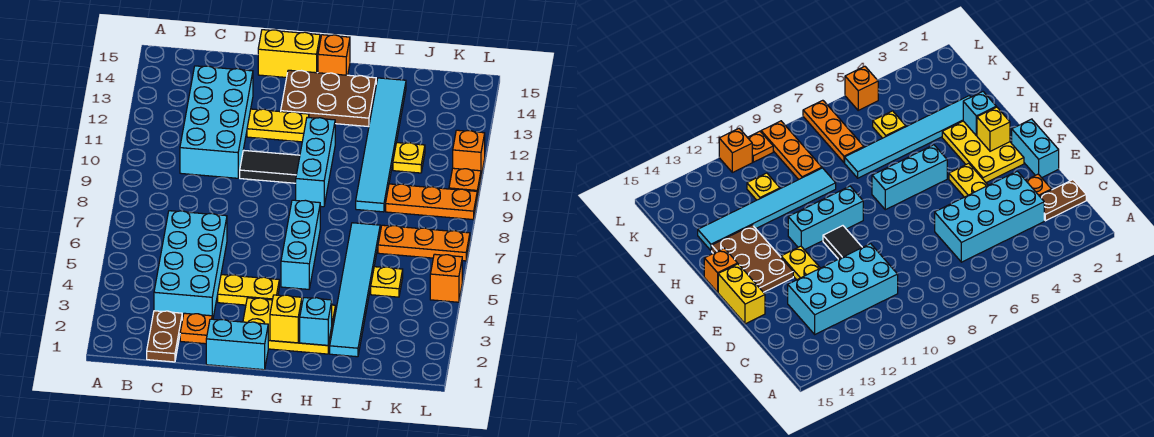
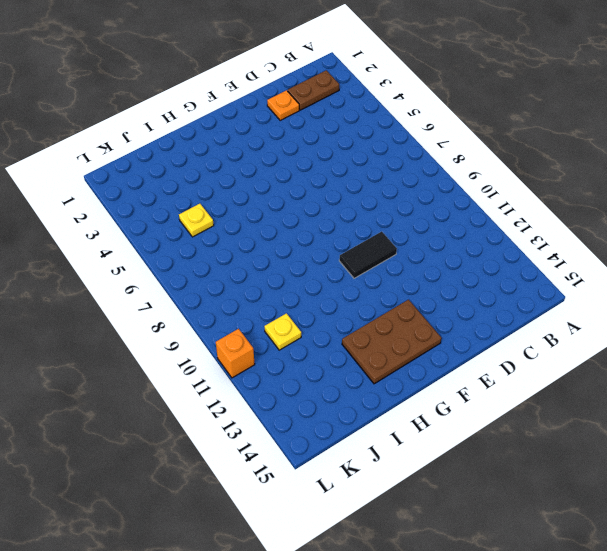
brown 1x2 plate [288,70,339,110] -> brown 1x2 plate turned to [147,311,182,362]
none -> cyan 2x4 brick [154,211,227,320]
none -> cyan 2x4 brick [180,66,253,178]
none -> cyan 1x2 brick [206,319,268,370]

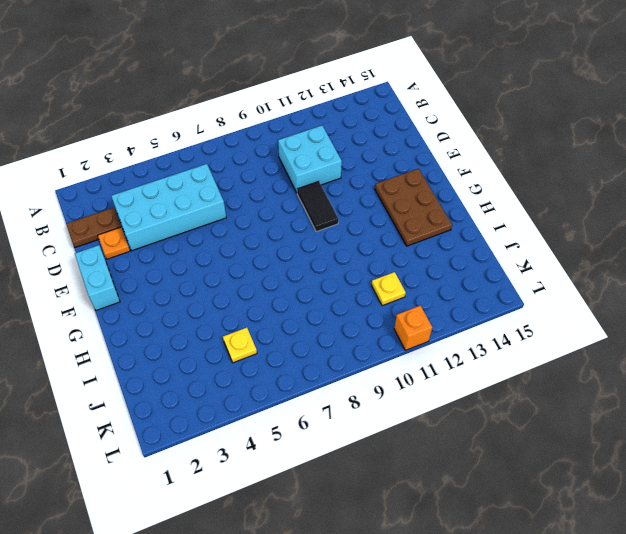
cyan 2x2 brick [278,125,342,193] -> cyan 2x4 brick [180,66,253,178]
none -> yellow 1x2 plate [218,275,279,305]
none -> yellow 1x2 plate [247,109,309,142]
none -> yellow 1x2 brick [258,30,320,78]

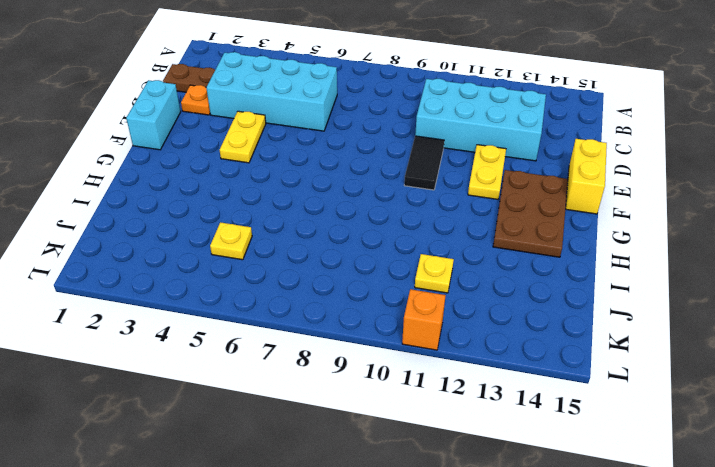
none -> yellow 2x3 plate [243,298,335,354]
none -> cyan 1x3 brick [281,200,320,289]
none -> cyan 1x3 brick [296,118,335,207]

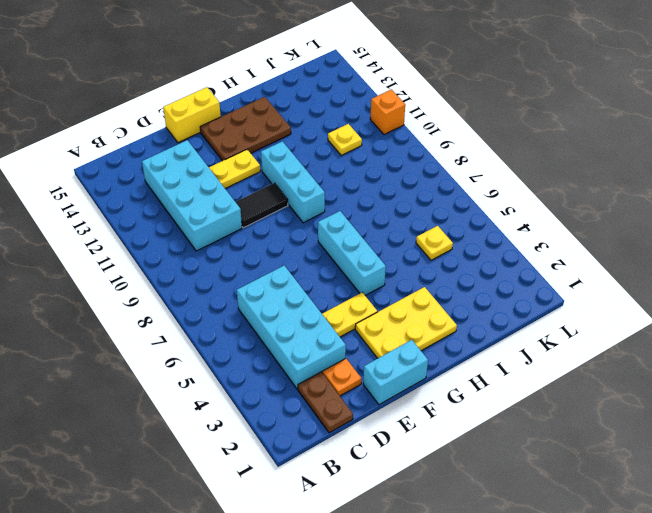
none -> orange 1x1 brick [318,35,350,75]
none -> cyan 1x6 tile [330,223,380,357]
none -> cyan 1x6 tile [356,78,406,212]

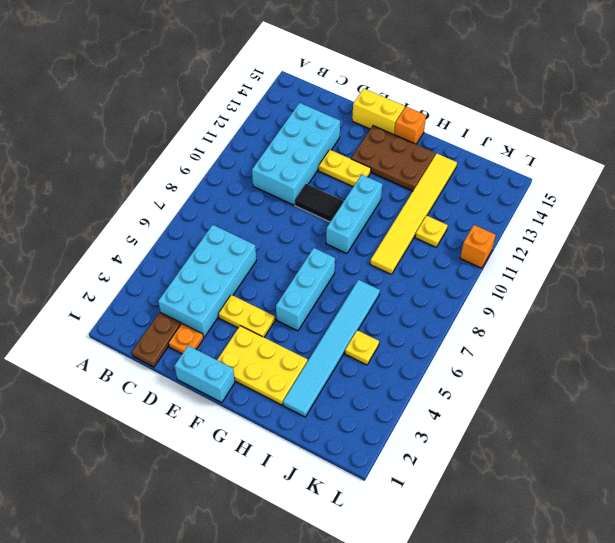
yellow 1x6 tile [370,154,457,274] -> cyan 1x6 tile [356,78,406,212]
none -> orange 1x3 plate [378,225,470,261]
none -> orange 1x3 plate [386,184,477,219]
none -> orange 1x1 brick [430,254,462,302]

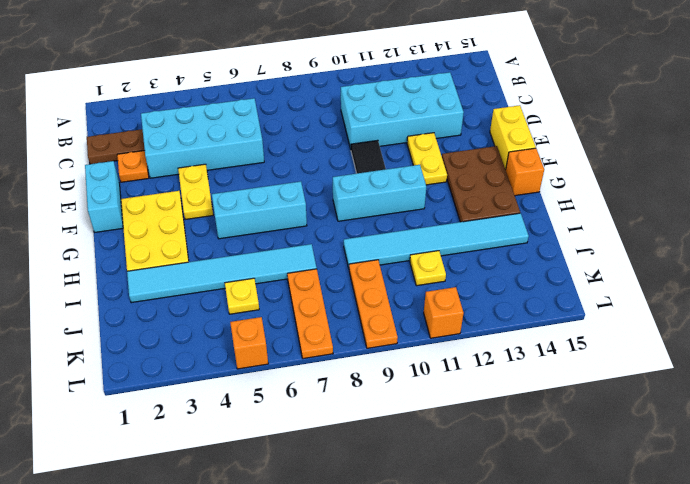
none -> orange 1x1 plate [449,168,481,198]
none -> yellow 1x1 brick [270,295,302,343]
none -> cyan 1x1 brick [300,298,332,345]

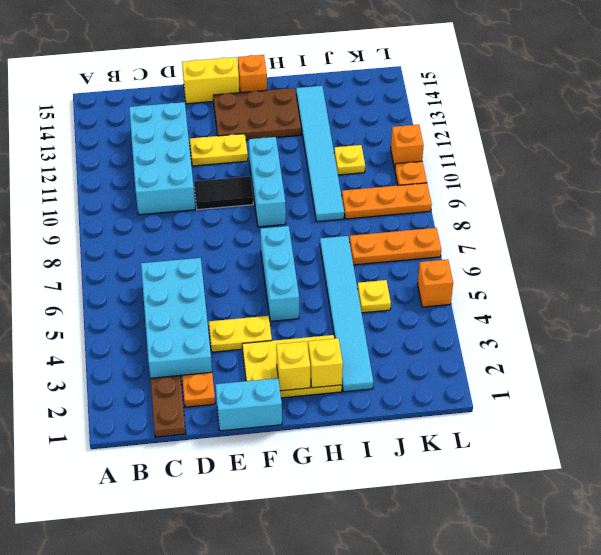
yellow 1x1 brick [308,338,343,388] -> cyan 1x1 brick [300,298,332,345]

